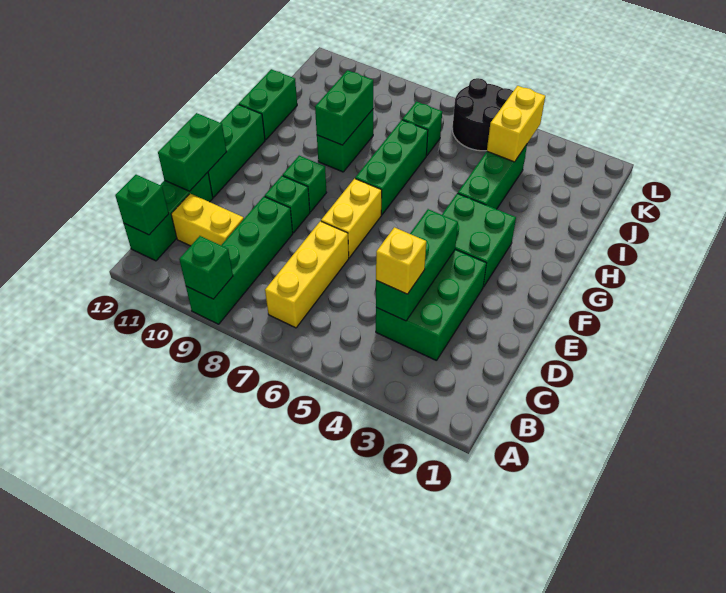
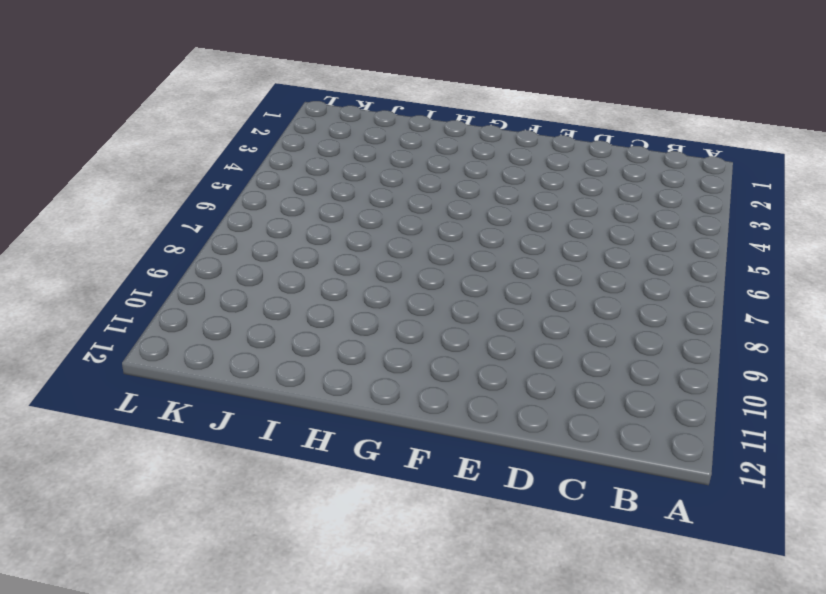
none -> green 1x4 brick [186,197,293,324]
none -> yellow 1x3 brick [265,221,349,328]
none -> green 1x3 brick [124,172,213,261]

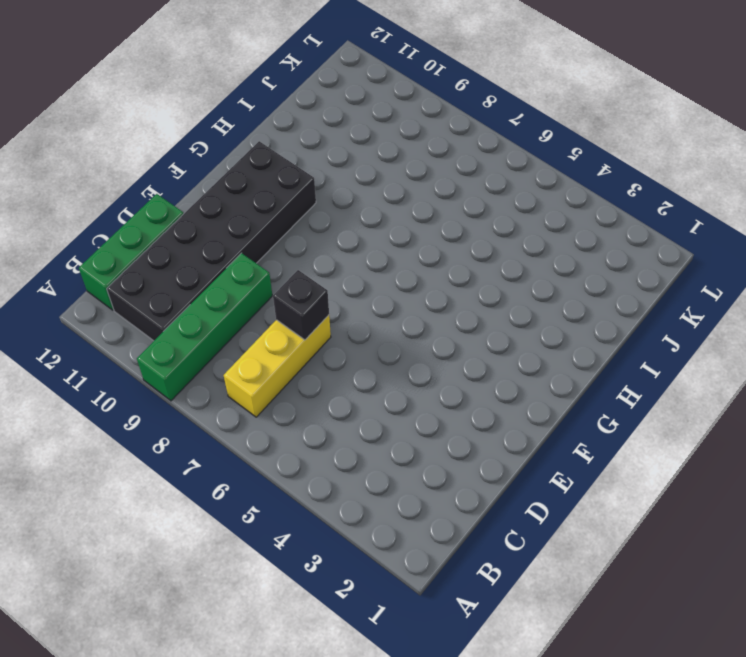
black 2x6 brick [107,141,316,341] -> yellow 1x2 brick [171,194,244,246]
black 1x1 brick [273,270,329,340] -> none
none -> green 2x3 brick [376,249,487,361]
none -> yellow 1x2 brick [321,178,382,258]
none -> green 1x1 brick [265,176,310,233]

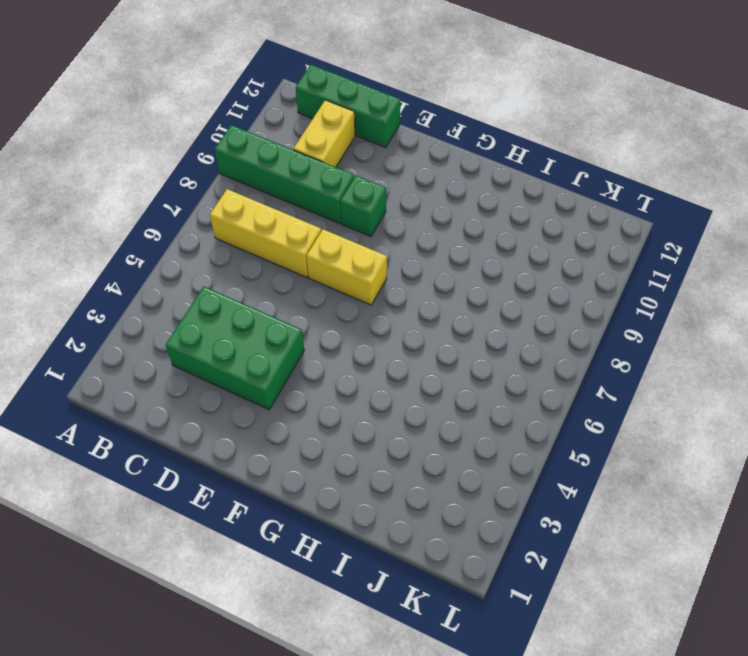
none -> green 1x3 brick [208,104,265,197]
none -> green 2x2 brick [442,193,516,287]
none -> green 1x1 brick [283,156,326,212]

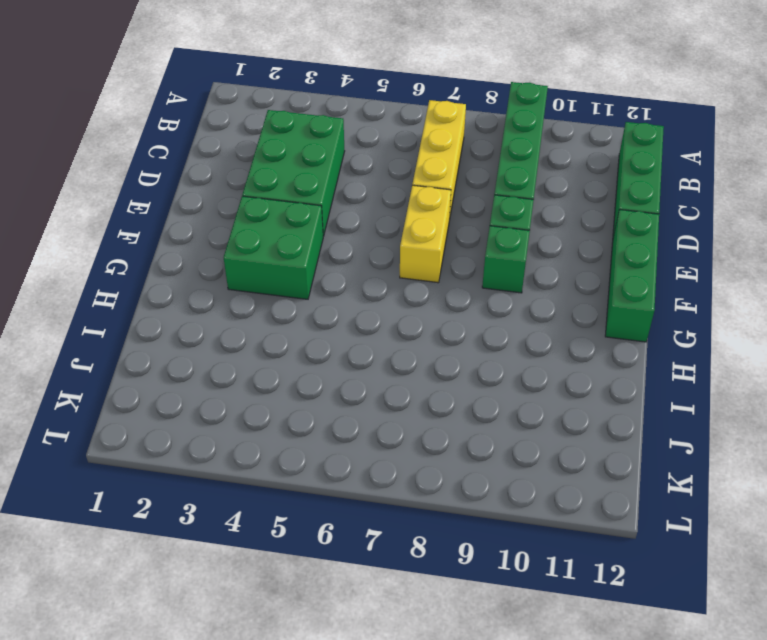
none -> yellow 1x2 brick [171,194,244,246]
none -> green 1x3 brick [355,120,428,215]
none -> green 1x3 brick [458,145,527,209]

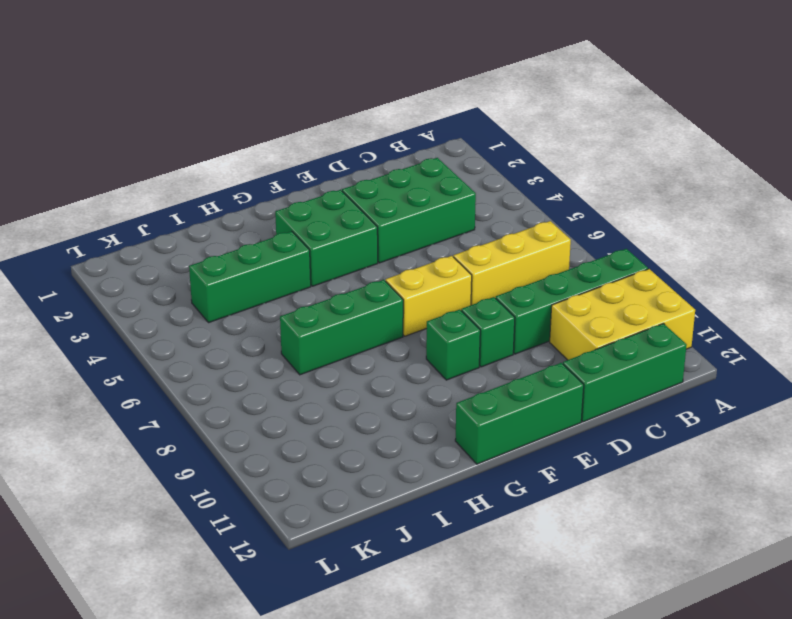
yellow 2x3 brick [550,269,695,360] -> yellow 1x2 brick [171,194,244,246]
none -> green 1x2 brick [317,110,373,172]
none -> green 1x2 brick [239,69,297,140]
none -> green 1x1 brick [402,102,442,156]

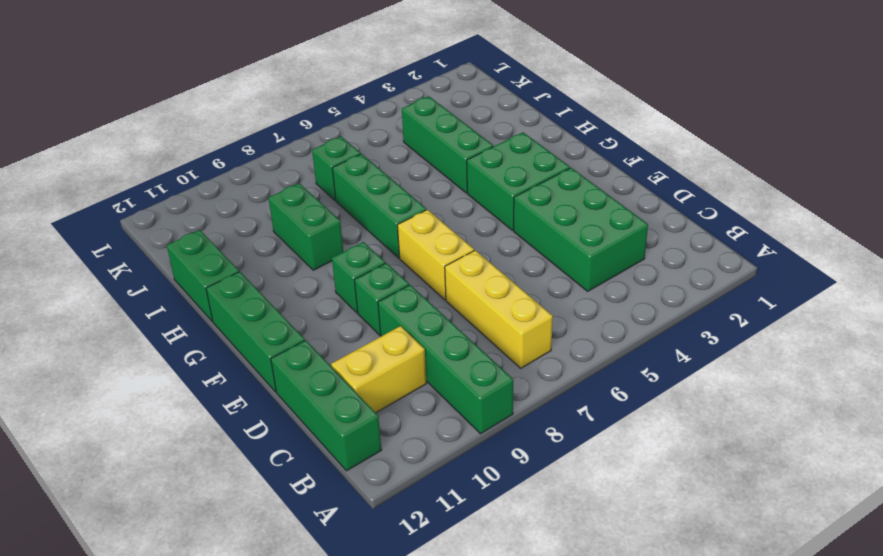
none -> black 2x2 round brick [452,78,513,151]
none -> green 1x1 brick [179,236,233,299]
none -> green 1x1 brick [115,175,169,235]

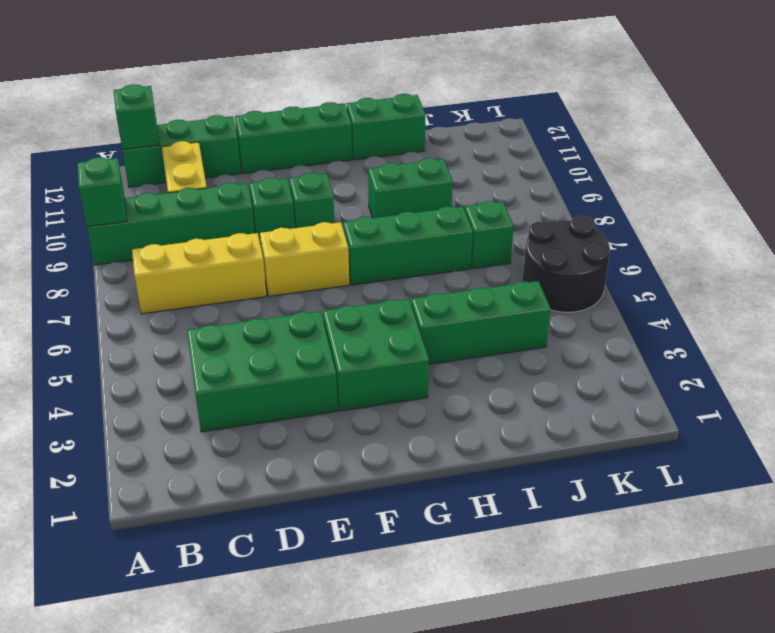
none -> green 1x3 brick [376,209,458,321]
none -> green 1x2 brick [158,113,227,191]
none -> green 1x2 brick [315,70,373,145]

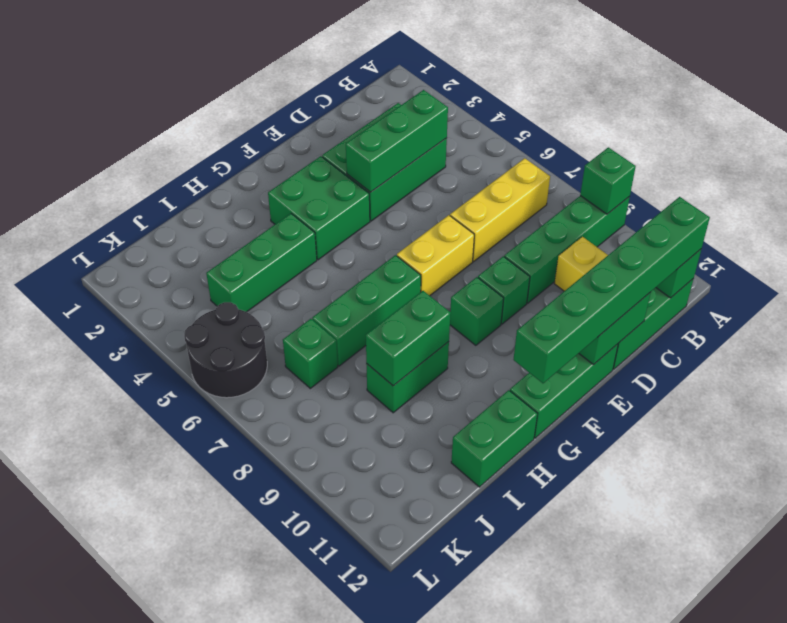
green 1x6 brick [513,197,710,383] -> none
none -> yellow 1x2 brick [487,86,545,162]
none -> yellow 1x1 brick [376,227,426,294]

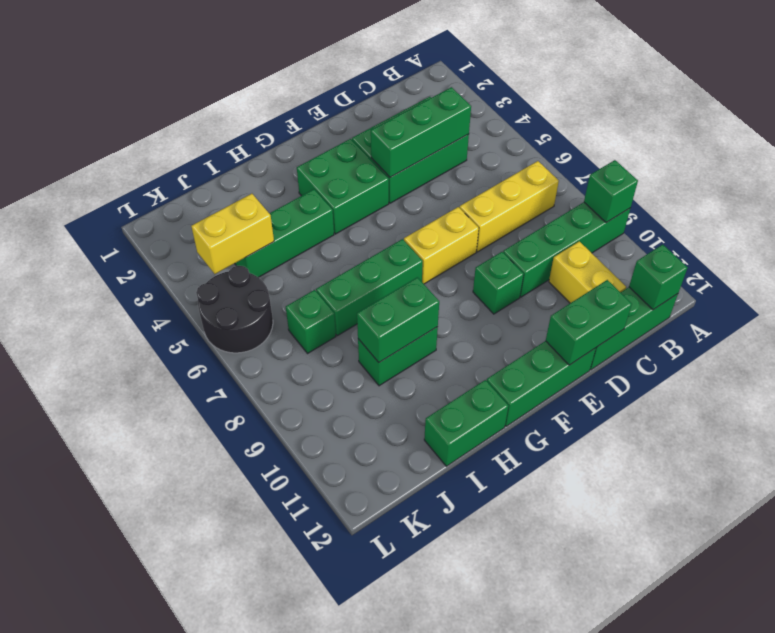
none -> green 1x1 brick [283,156,326,212]
none -> yellow 1x1 brick [376,227,426,294]

